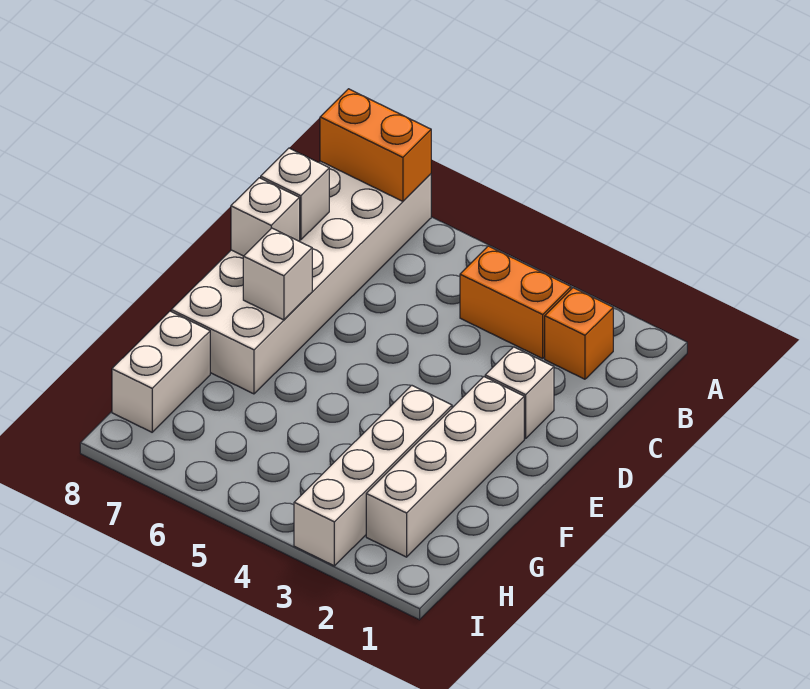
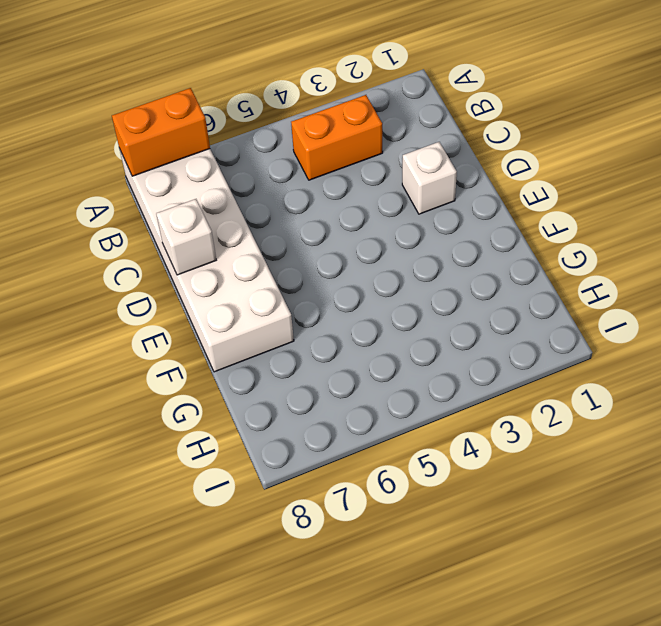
none -> orange 1x1 brick [545,288,613,379]
none -> white 1x4 brick [366,377,524,557]

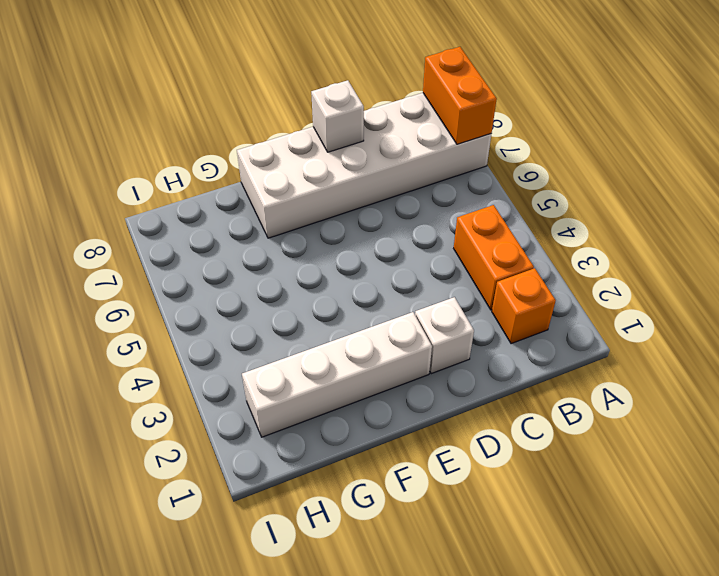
none -> white 1x4 brick [294,385,452,566]
none -> white 1x2 brick [112,311,210,432]

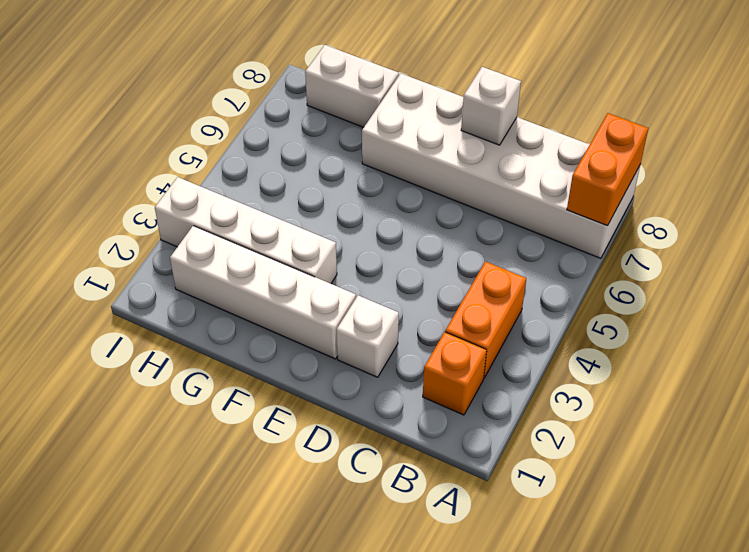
none -> white 1x1 brick [261,148,329,240]
none -> white 1x1 brick [243,228,312,320]

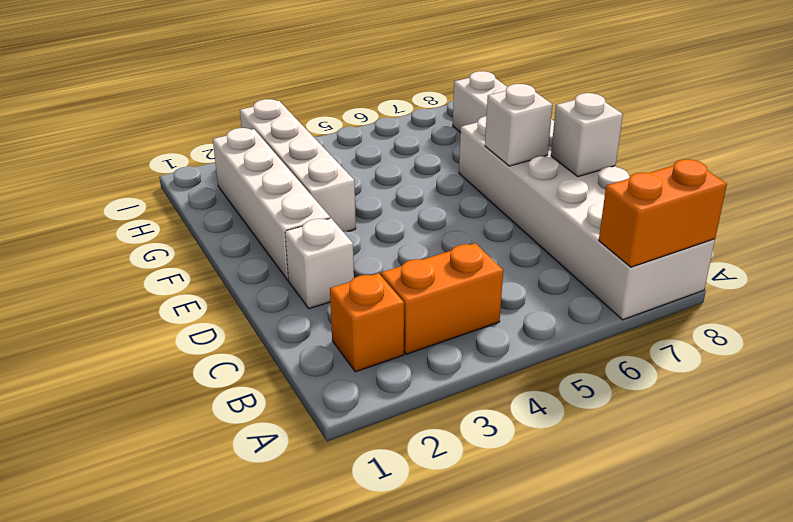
none -> white 1x1 brick [261,148,329,240]

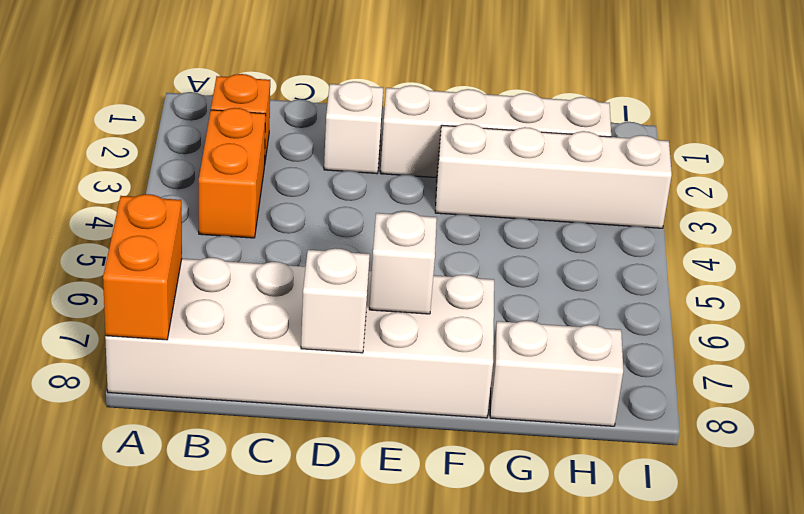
none -> white 1x1 brick [261,148,329,240]

